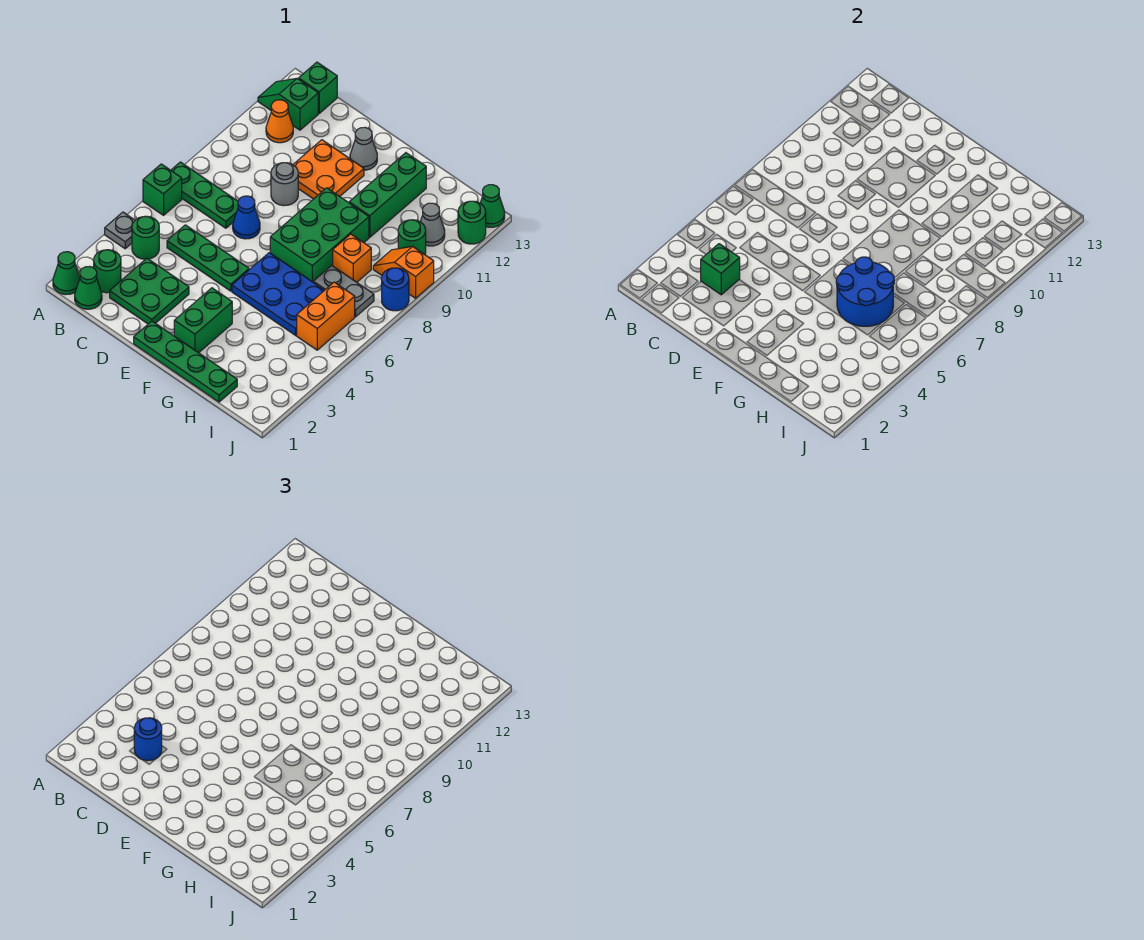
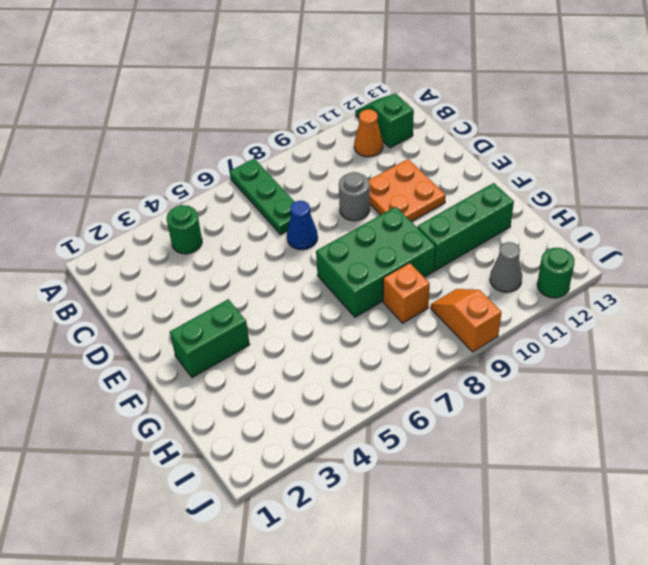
none -> green 1x1 cone [53,252,80,295]
none -> grey 1x1 plate [105,212,135,249]
none -> green 1x1 brick [143,164,182,215]
none -> green 1x1 cone [75,266,102,309]

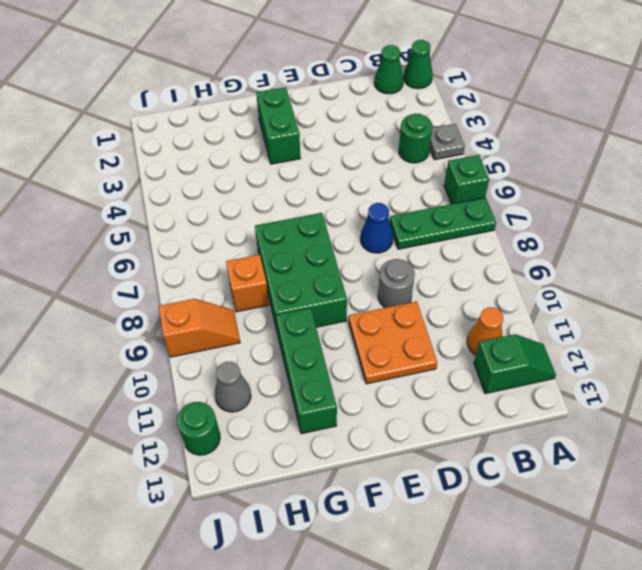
none -> green 1x1 round brick [94,250,121,293]
none -> green 1x1 brick [299,62,337,113]
none -> green 2x2 plate [110,258,189,324]
none -> green 1x3 plate [167,225,249,291]

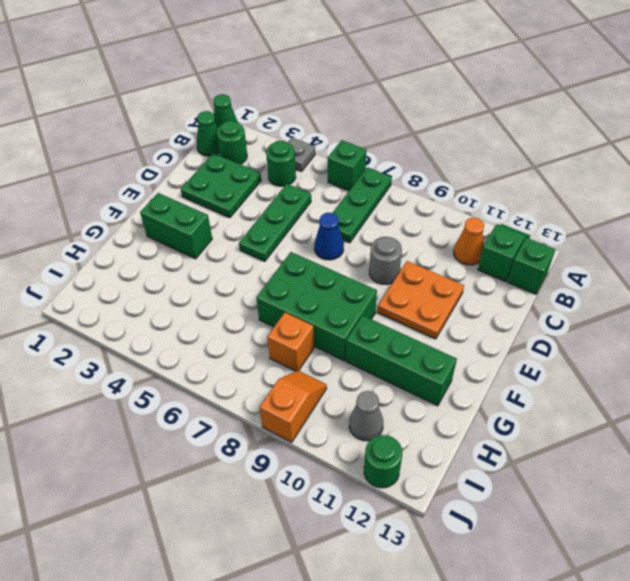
none -> green 1x4 plate [134,321,237,402]
none -> grey 1x1 cone [350,127,377,170]
none -> blue 2x3 plate [232,253,324,335]
none -> grey 1x2 plate [313,265,374,317]

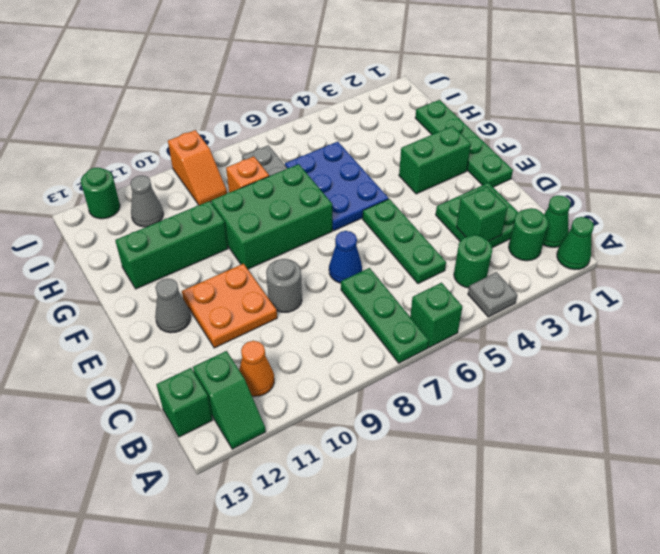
none -> orange 1x2 brick [297,282,355,350]
none -> green 1x1 round brick [398,220,426,254]
none -> blue 1x1 round brick [382,268,409,311]
none -> green 1x1 cone [480,185,505,227]

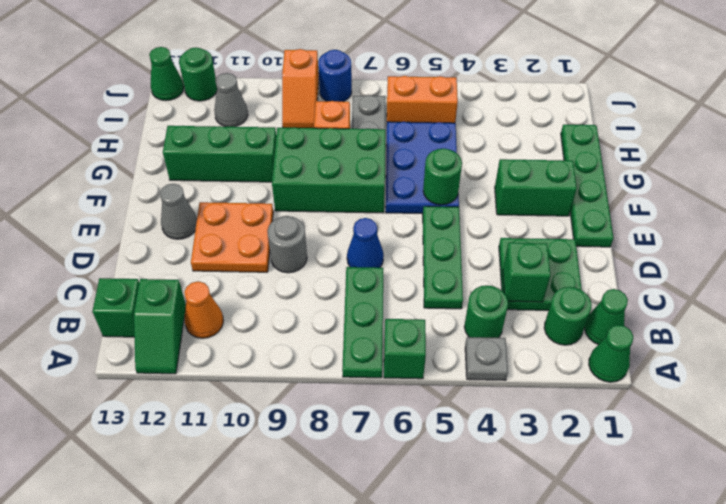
green 1x1 round brick [423,148,462,205] -> green 1x1 round brick moved to [398,220,426,254]
none -> blue 2x2 round brick [836,257,894,326]
none -> blue 1x1 round brick [134,718,162,761]

